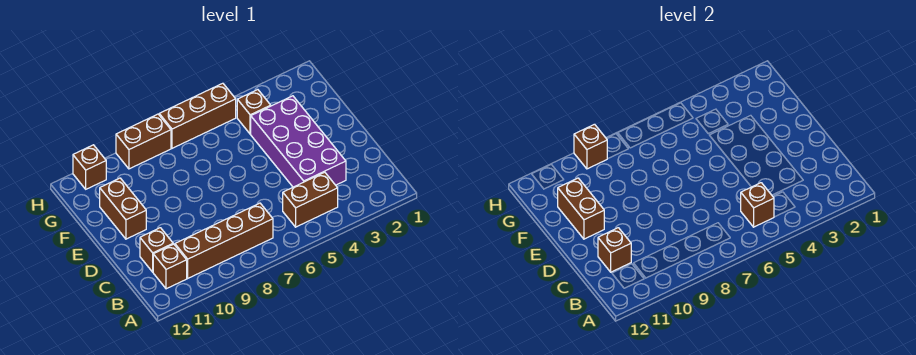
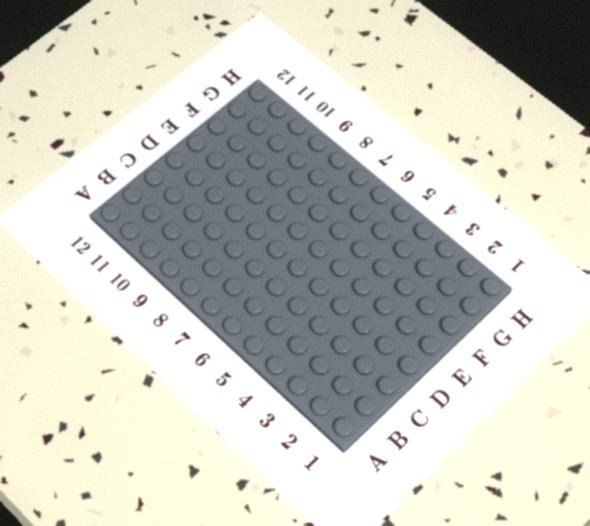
none -> brown 1x2 brick [283,172,338,227]
none -> brown 1x4 brick [175,203,273,278]
none -> brown 1x1 brick [153,244,187,289]

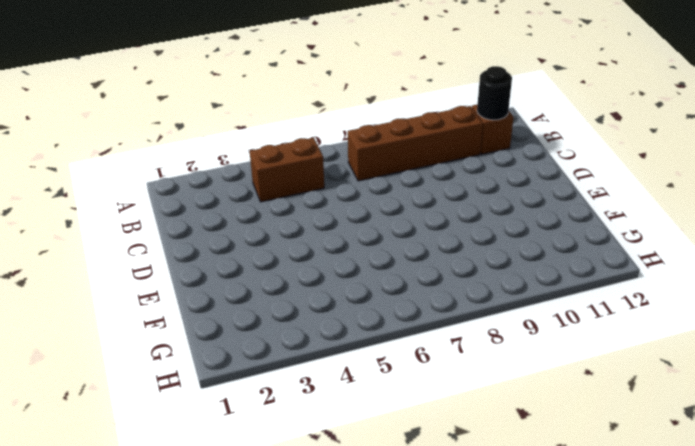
black 1x1 round brick [477,66,512,120] -> none
none -> purple 2x4 brick [251,96,346,187]
none -> brown 1x1 brick [140,228,173,272]
none -> brown 1x2 brick [100,178,146,239]

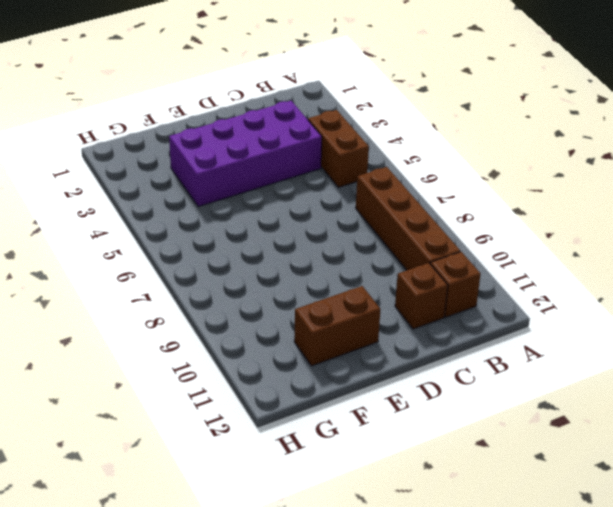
none -> brown 1x1 brick [237,90,271,134]
none -> brown 1x3 brick [159,83,236,148]
none -> brown 1x2 brick [116,114,171,169]

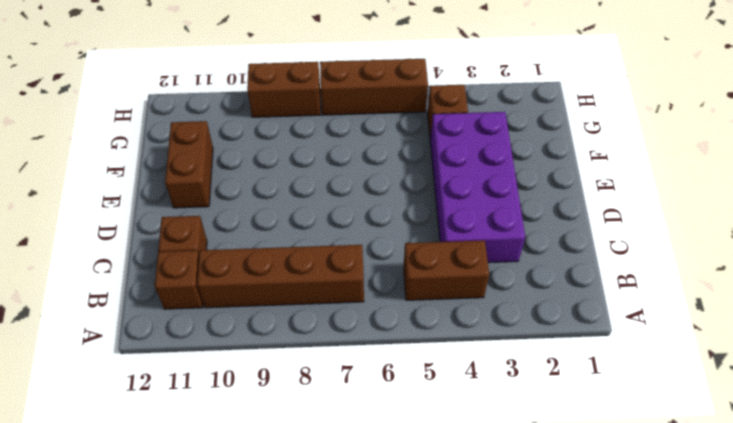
none -> brown 1x1 brick [73,145,106,189]
none -> brown 1x1 brick [741,183,774,227]
none -> brown 1x1 brick [598,228,631,272]

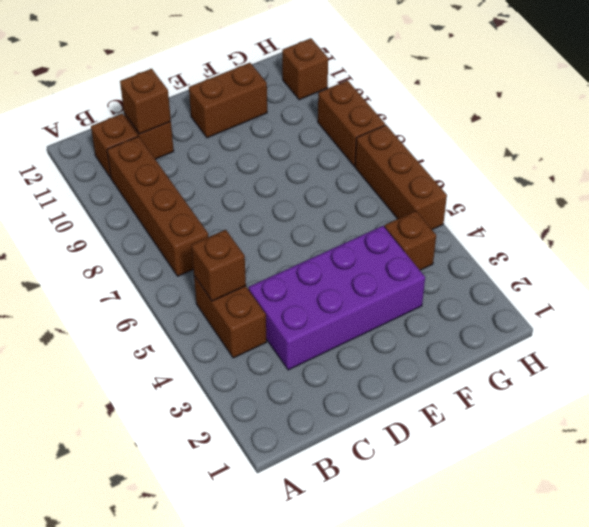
none -> brown 1x2 brick [558,178,604,239]
none -> brown 1x1 brick [574,124,607,169]

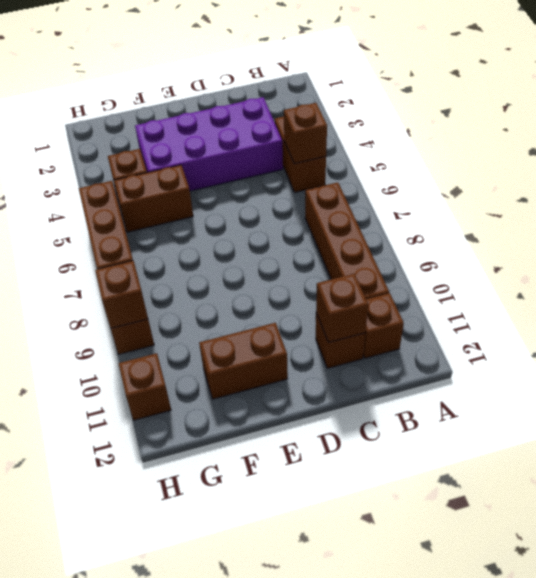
brown 1x2 brick [114,165,193,232] -> brown 1x2 brick moved to [558,178,604,239]

